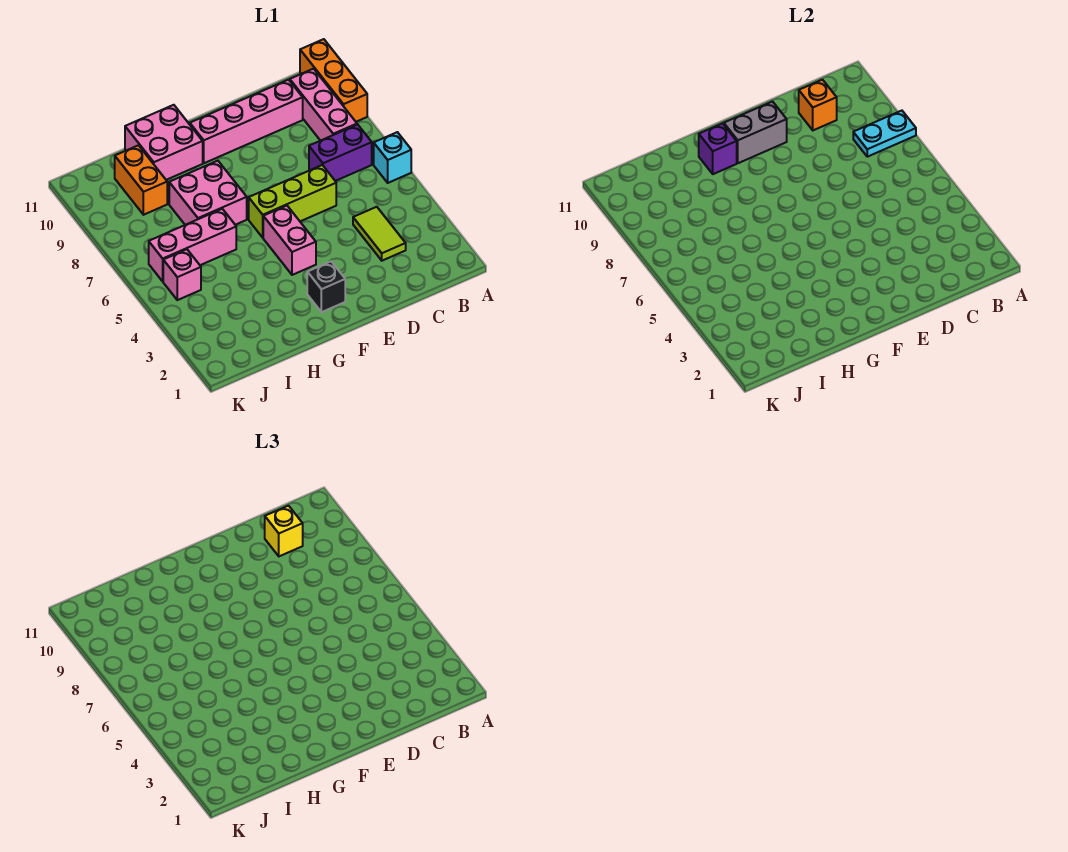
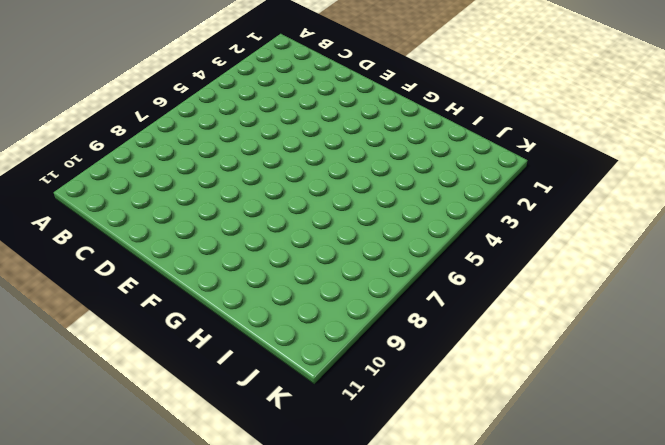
none -> cyan 1x1 brick [374,132,411,183]
none -> orange 1x3 brick [300,39,367,122]
none -> purple 1x2 brick [309,124,372,181]

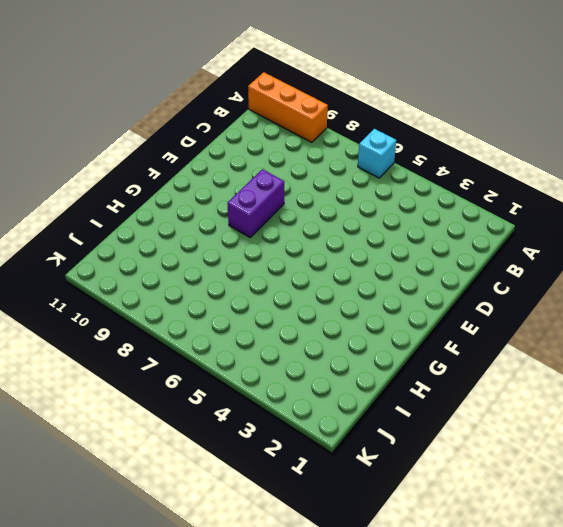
purple 1x2 brick [227,169,284,237] -> purple 1x2 brick moved to [309,124,372,181]
none -> pink 1x3 brick [290,69,357,141]
none -> lime 1x2 tile [353,207,406,261]
none -> pink 1x4 brick [190,80,303,163]

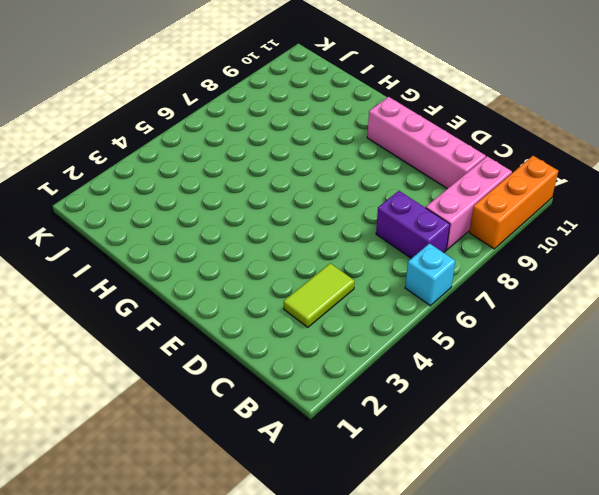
none -> lime 1x3 brick [249,165,336,238]
none -> black 1x1 brick [307,262,345,312]
none -> pink 1x2 brick [263,206,316,275]

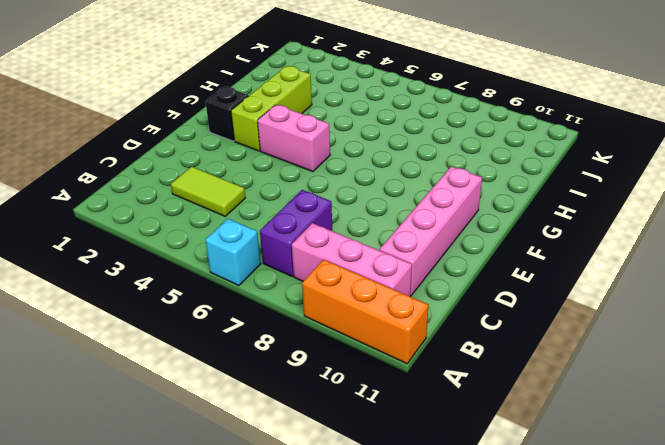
lime 1x3 brick [231,66,312,151] -> lime 1x3 brick moved to [249,165,336,238]
none -> pink 2x2 brick [169,161,247,225]
none -> pink 2x2 brick [125,105,203,180]
none -> pink 1x3 brick [149,209,236,281]

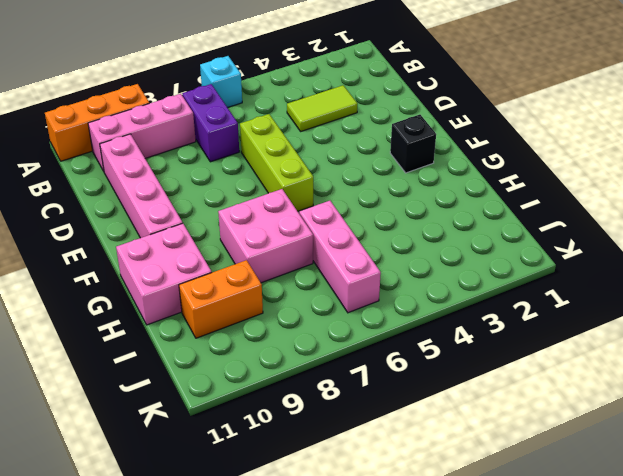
none -> pink 1x2 brick [263,206,316,275]
none -> pink 1x1 brick [163,249,201,300]
none -> cyan 1x2 plate [853,111,916,157]

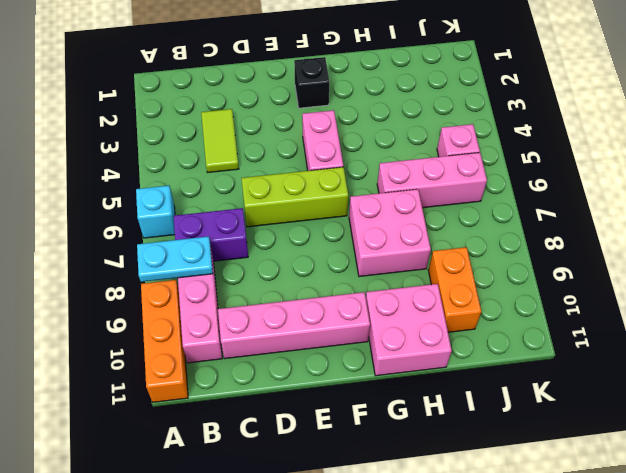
none -> orange 1x1 brick [799,80,837,130]
none -> grey 1x2 brick [724,102,787,163]
none -> purple 1x1 brick [699,123,737,174]

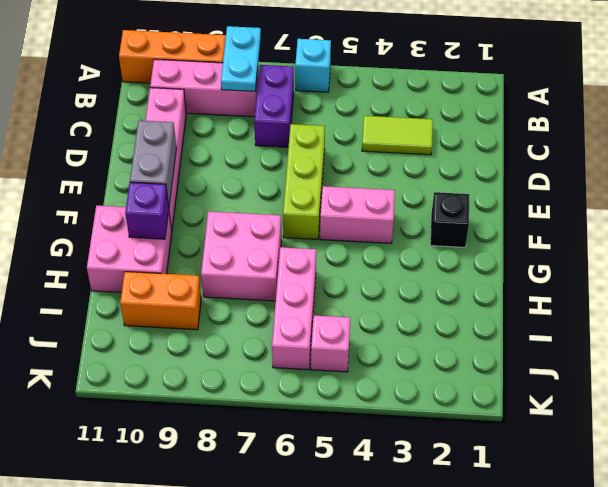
none -> orange 1x1 brick [799,80,837,130]
none -> yellow 1x1 brick [265,506,303,556]

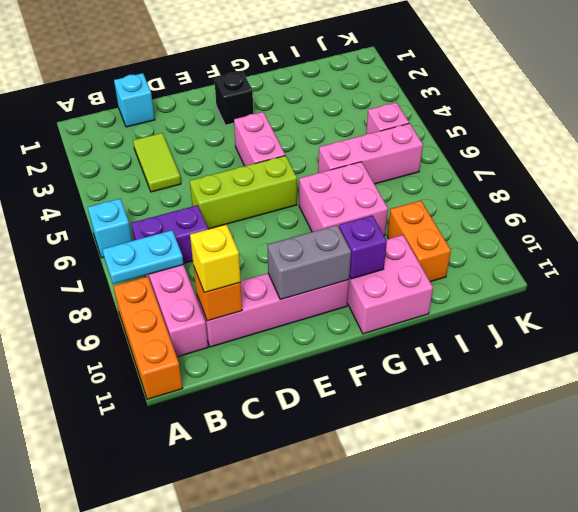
cyan 1x1 brick [114,73,155,127] -> none

